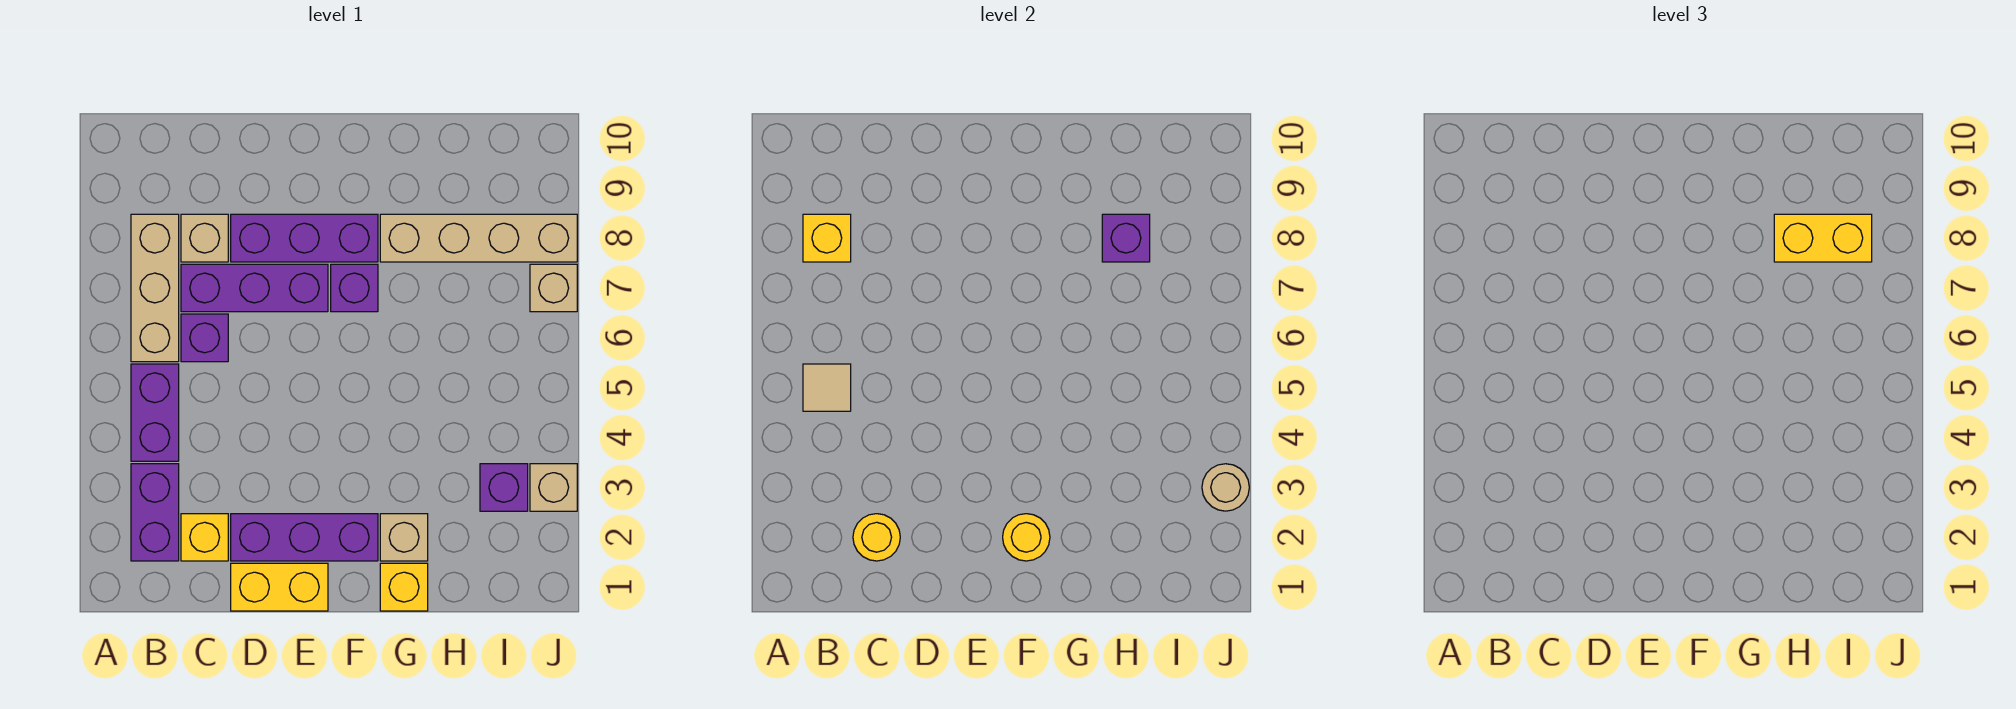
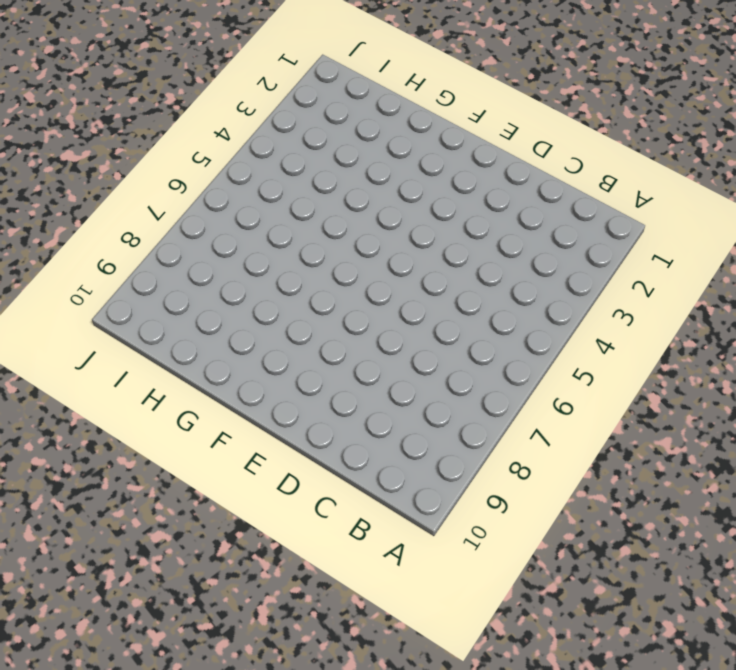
none -> purple 1x2 brick [131,464,179,561]
none -> purple 1x2 brick [131,364,179,461]
none -> tan 1x3 brick [131,214,179,362]

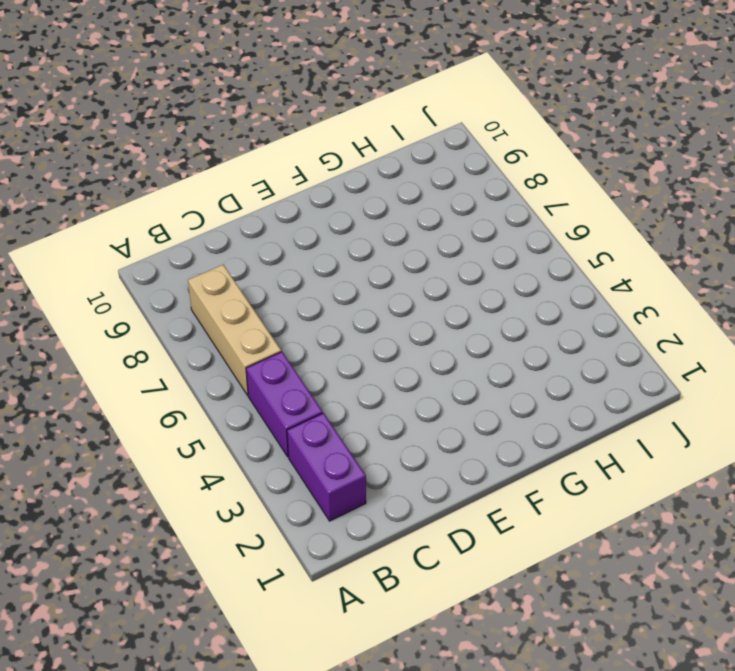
none -> yellow 1x1 brick [181,514,228,561]
none -> purple 1x1 brick [181,314,228,362]
none -> purple 1x3 brick [181,264,328,312]

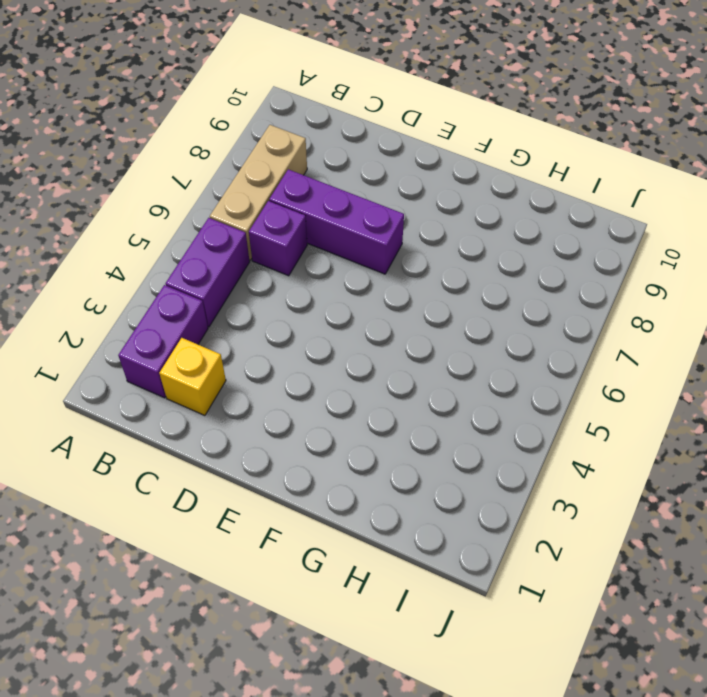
none -> tan 1x1 brick [181,214,228,262]
none -> yellow 1x2 brick [231,563,328,611]
none -> purple 1x3 brick [231,514,378,561]

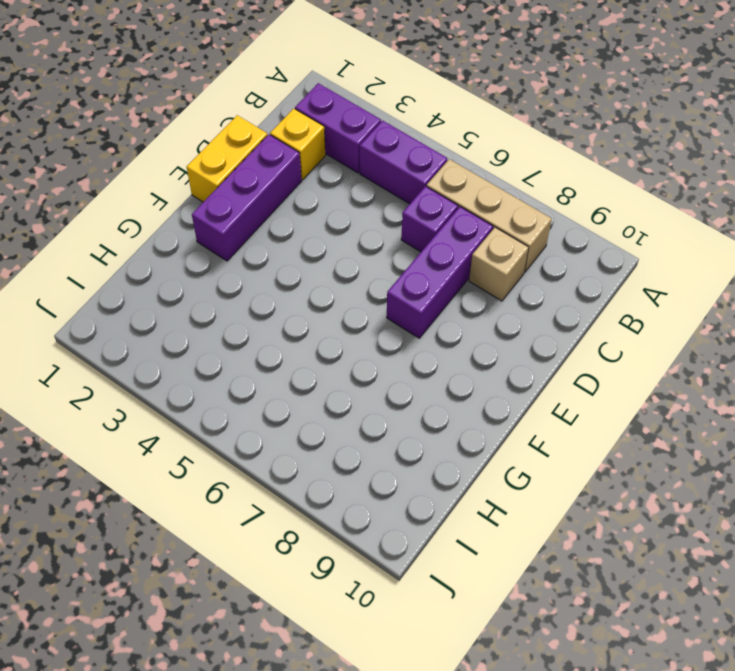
none -> purple 1x3 brick [231,214,378,262]
none -> purple 1x1 brick [331,264,378,312]
none -> yellow 1x1 brick [380,563,428,611]

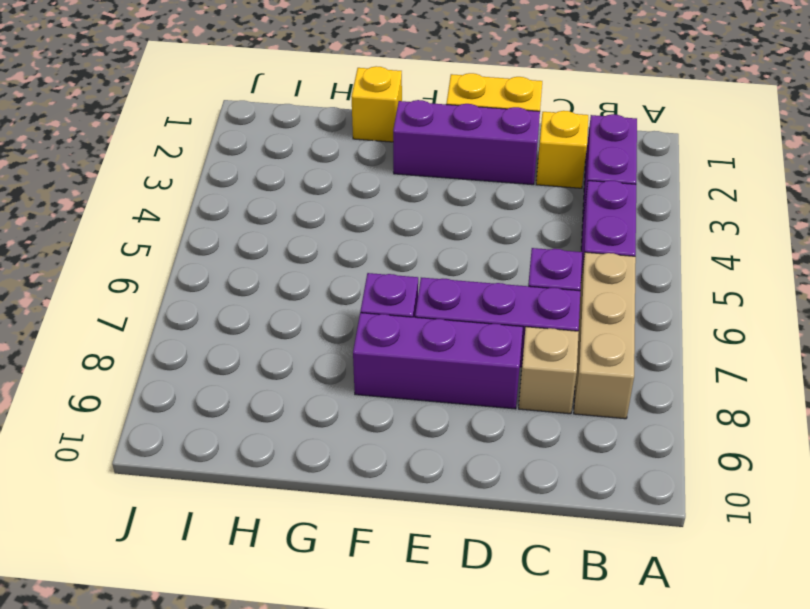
none -> tan 1x1 brick [380,514,428,561]
none -> tan 1x4 brick [380,214,577,262]
none -> purple 1x1 brick [480,464,528,511]

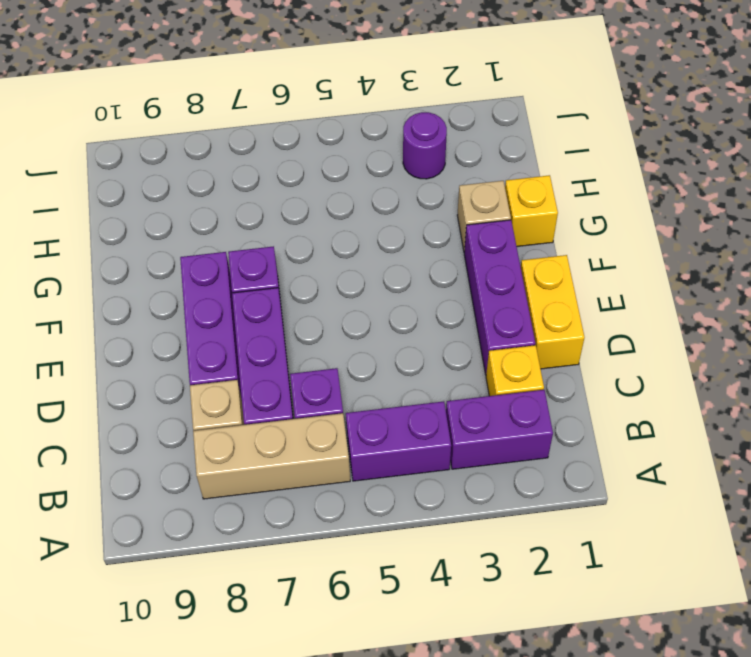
purple 1x1 round brick [403,112,447,179] -> purple 1x1 brick [480,464,528,511]
none -> tan 1x4 brick [380,214,577,262]
none -> tan 1x1 brick [530,464,577,511]
none -> tan 1x1 brick [530,264,577,312]

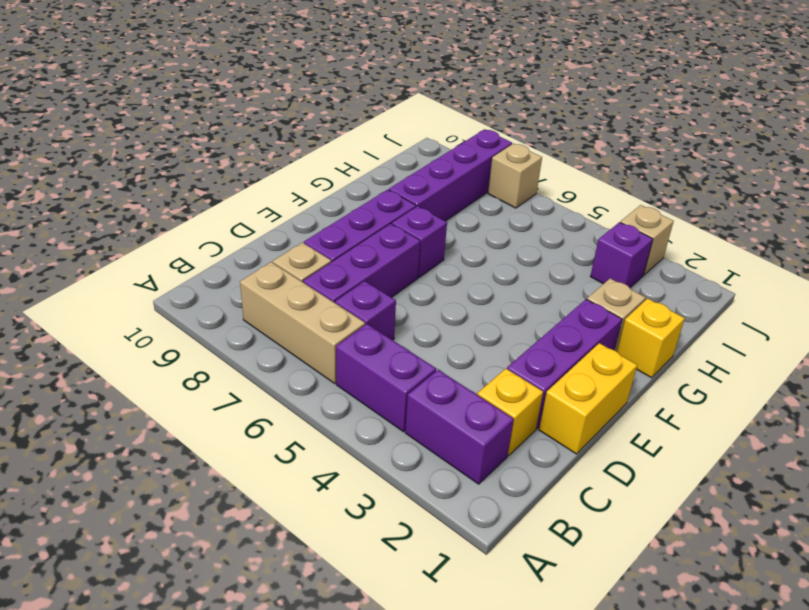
purple 1x4 brick [389,129,512,221] -> tan 1x4 brick [380,214,577,262]
none -> tan 1x1 tile [803,364,851,411]
none -> yellow 1x1 brick [803,214,851,262]
none -> yellow 1x1 round brick [853,514,900,561]

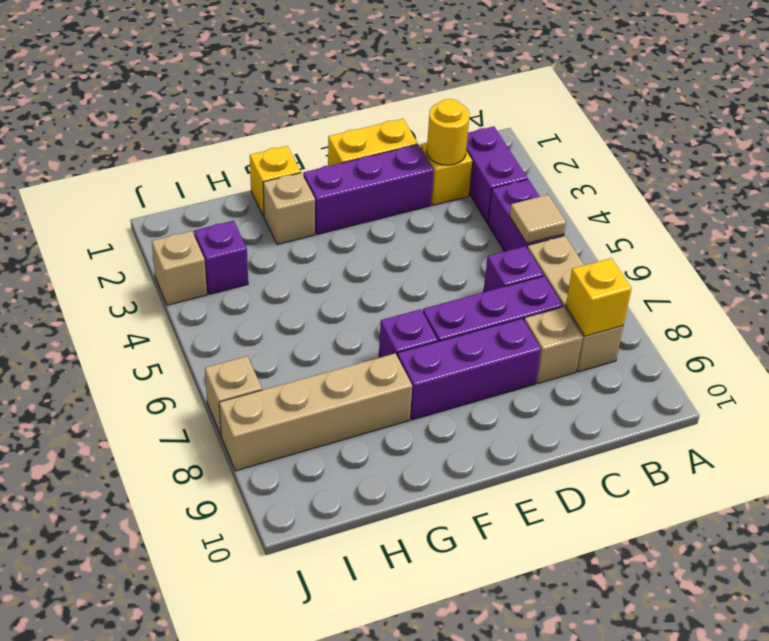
none -> yellow 1x1 round brick [1003,514,1050,561]
none -> purple 1x1 brick [1102,214,1150,262]
none -> tan 1x1 round brick [1202,464,1249,511]

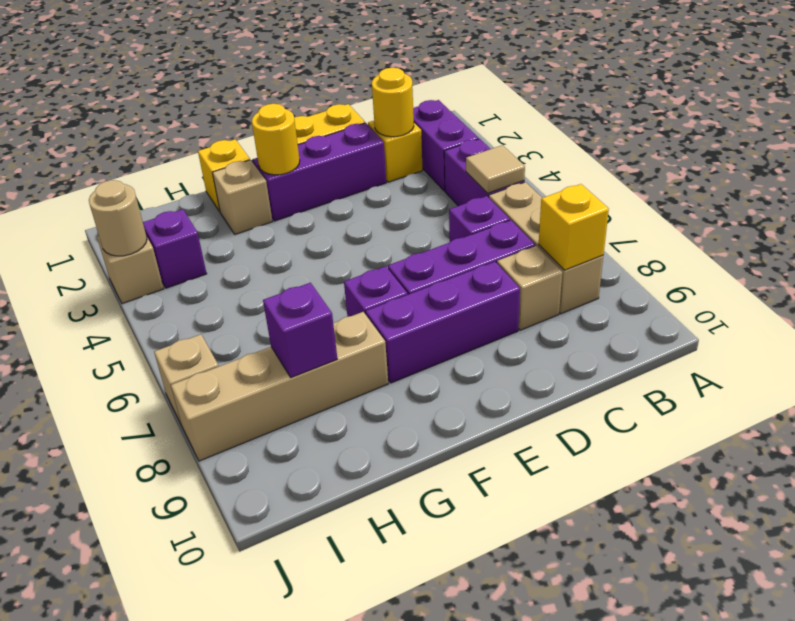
none -> yellow 1x2 brick [1774,214,1872,262]

